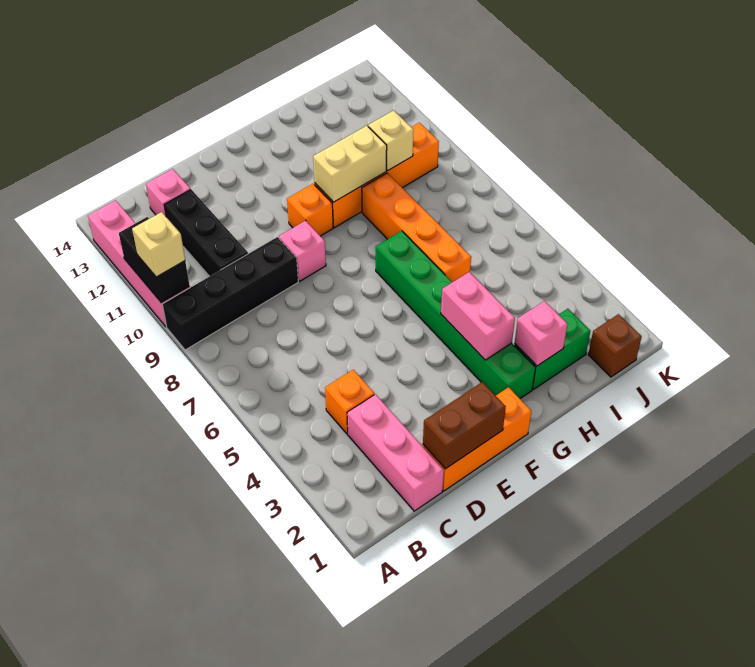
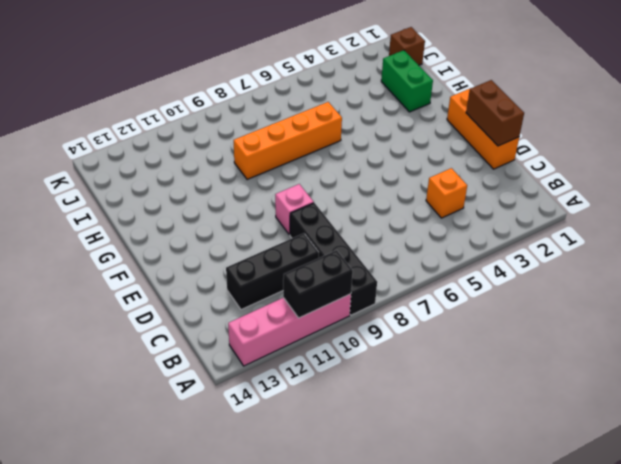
none -> pink 1x3 brick [347,394,444,511]
none -> pink 1x1 brick [146,169,191,216]
none -> orange 1x1 brick [287,184,333,236]

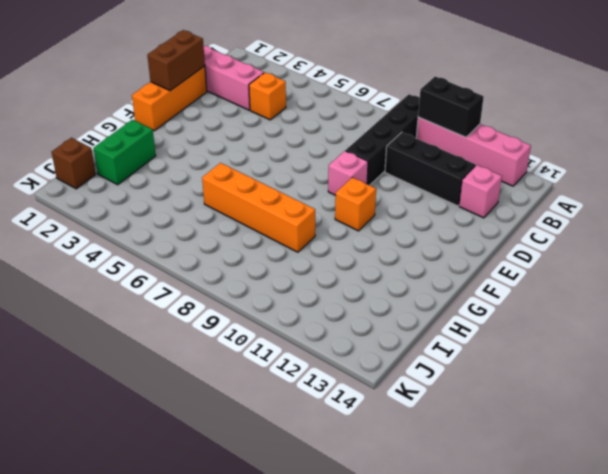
none -> green 1x6 brick [376,231,536,398]
none -> orange 1x4 brick [315,123,439,228]
none -> pink 1x2 brick [441,272,515,360]

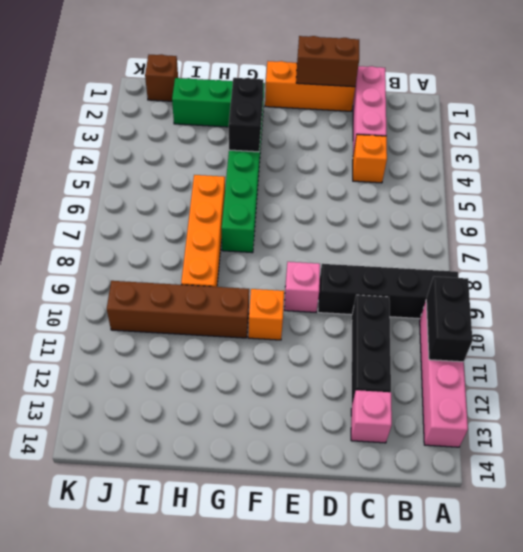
black 1x2 brick [229,78,263,152] -> pink 1x2 brick [441,272,515,360]
brown 1x4 brick [107,281,249,338] -> orange 1x4 brick [315,123,439,228]
none -> tan 1x2 brick [313,126,387,202]
none -> pink 1x1 brick [515,301,568,366]
none -> tan 1x1 brick [368,110,414,170]

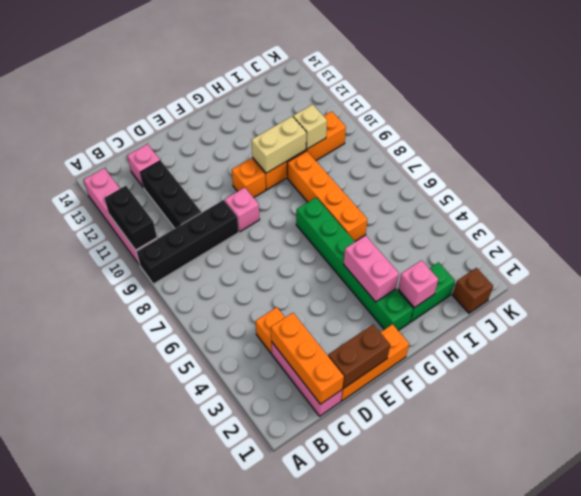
orange 1x3 brick [271,313,344,404] -> none
none -> tan 1x1 brick [132,212,185,277]

